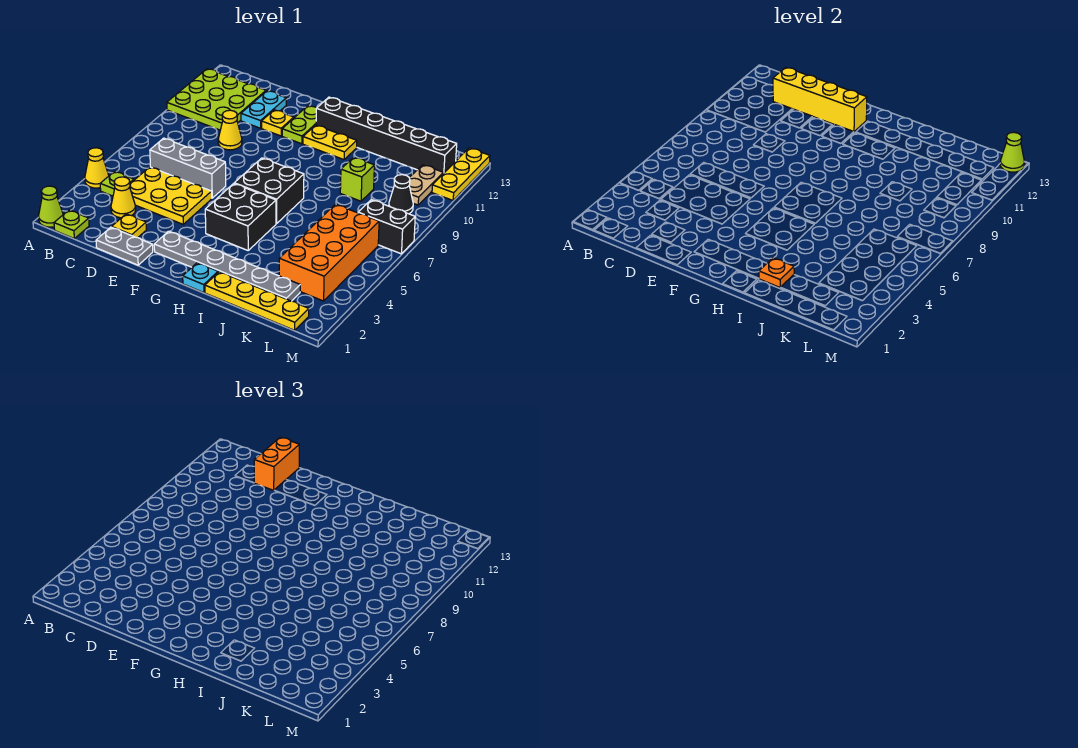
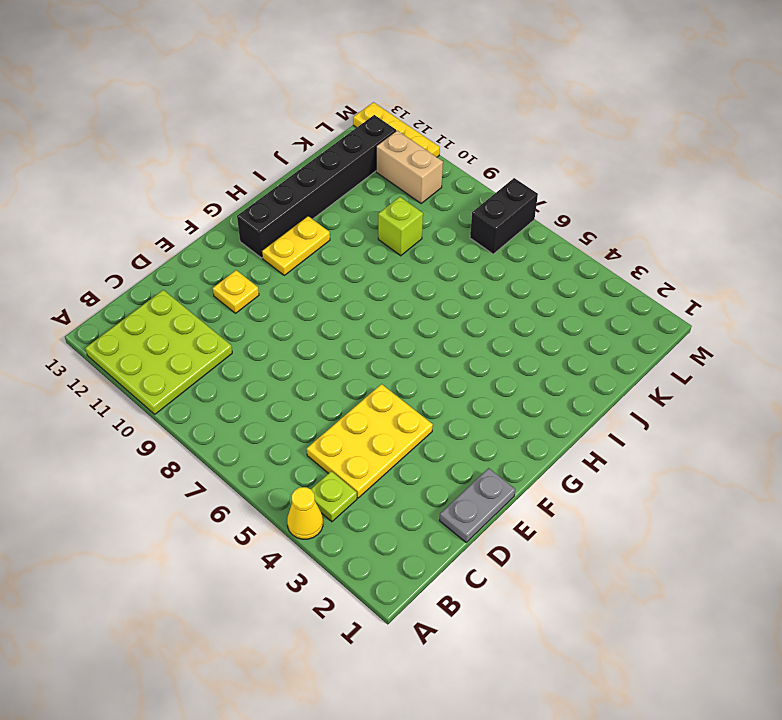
tan 1x2 brick [376,131,443,203] -> tan 1x2 plate [409,165,443,205]
none -> lime 1x1 cone [39,186,63,227]
none -> lime 1x1 plate [54,210,89,238]
none -> yellow 1x1 cone [111,177,136,218]
none -> grey 1x3 brick [150,138,226,198]

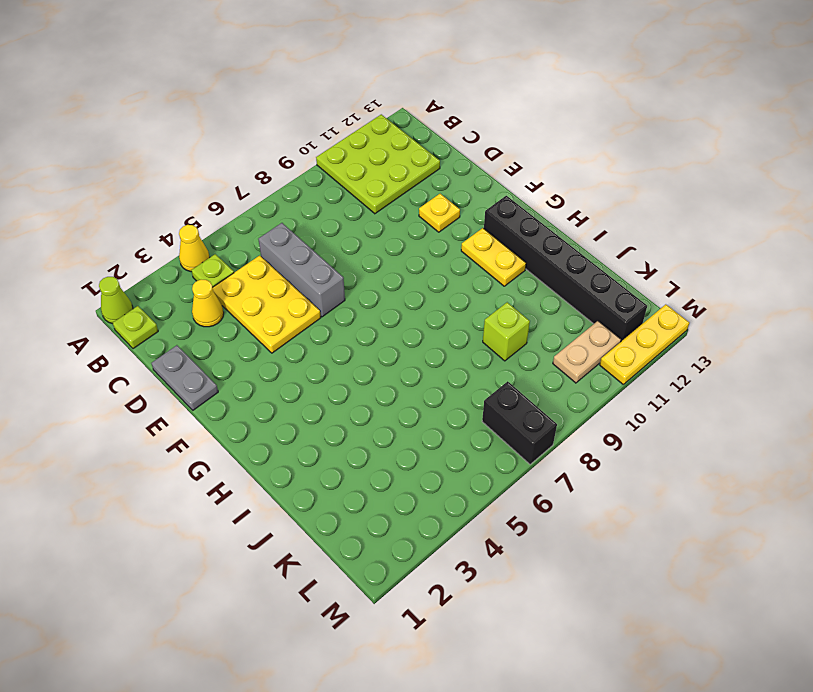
none -> yellow 1x1 plate [112,214,147,238]
none -> yellow 1x1 cone [218,110,242,150]
none -> cyan 1x2 plate [241,91,286,128]
none -> grey 1x6 plate [154,231,300,301]

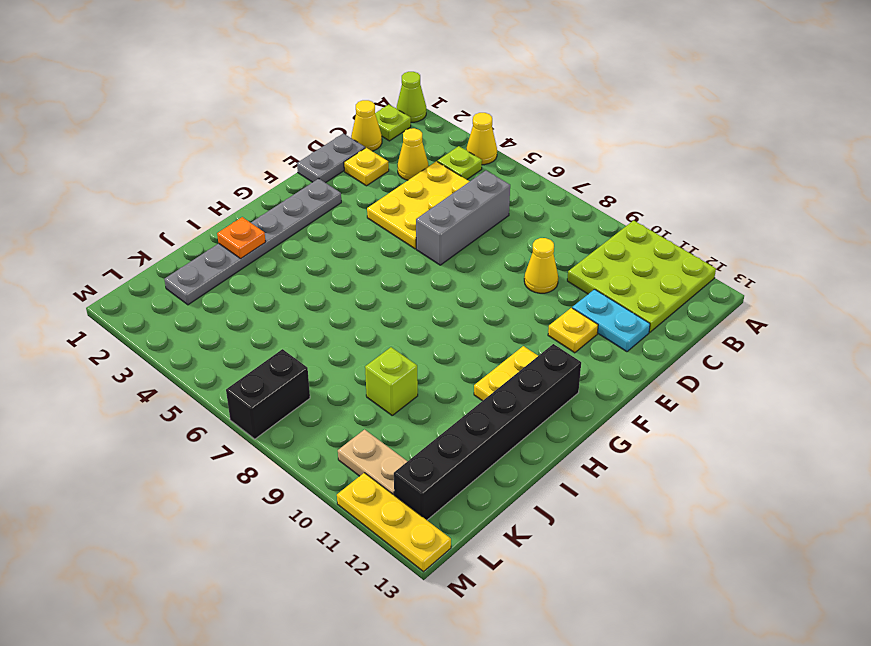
yellow 1x1 cone [351,100,382,151] -> none
none -> lime 1x2 plate [282,106,316,144]
none -> black 2x2 brick [205,184,276,250]
none -> black 2x2 brick [234,158,304,224]
none -> cyan 1x1 plate [183,263,218,293]

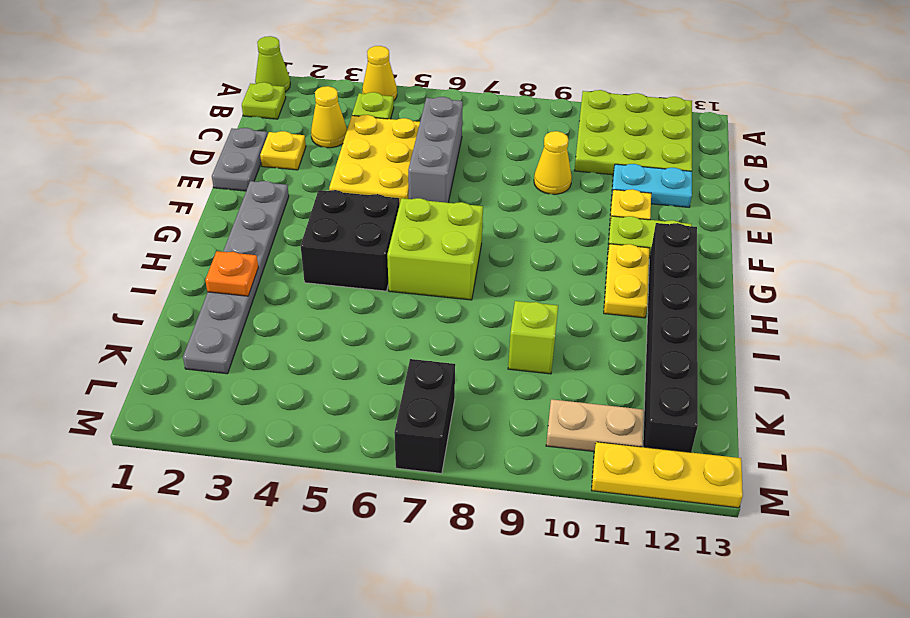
lime 2x2 brick [387,198,483,300] -> black 2x2 brick [234,158,304,224]
none -> cyan 1x1 plate [183,263,218,293]
none -> yellow 1x4 plate [205,272,309,330]
none -> orange 2x4 brick [279,204,379,301]
none -> black 1x1 cone [389,175,413,214]

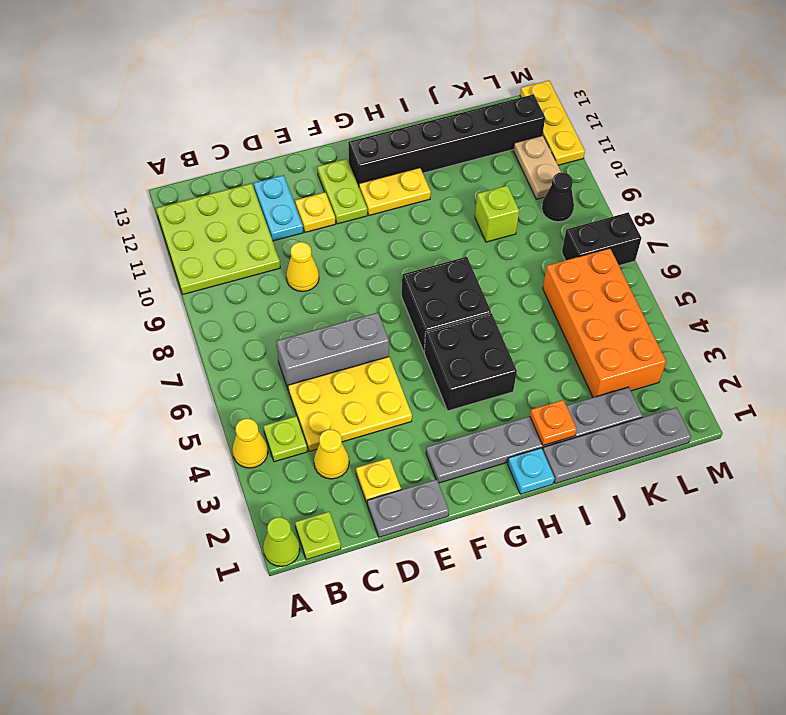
grey 1x4 plate [543,407,691,484] -> yellow 1x4 plate [205,272,309,330]
none -> yellow 1x4 brick [773,67,867,132]
none -> lime 1x1 cone [1000,132,1024,172]
none -> orange 1x2 brick [254,437,299,490]

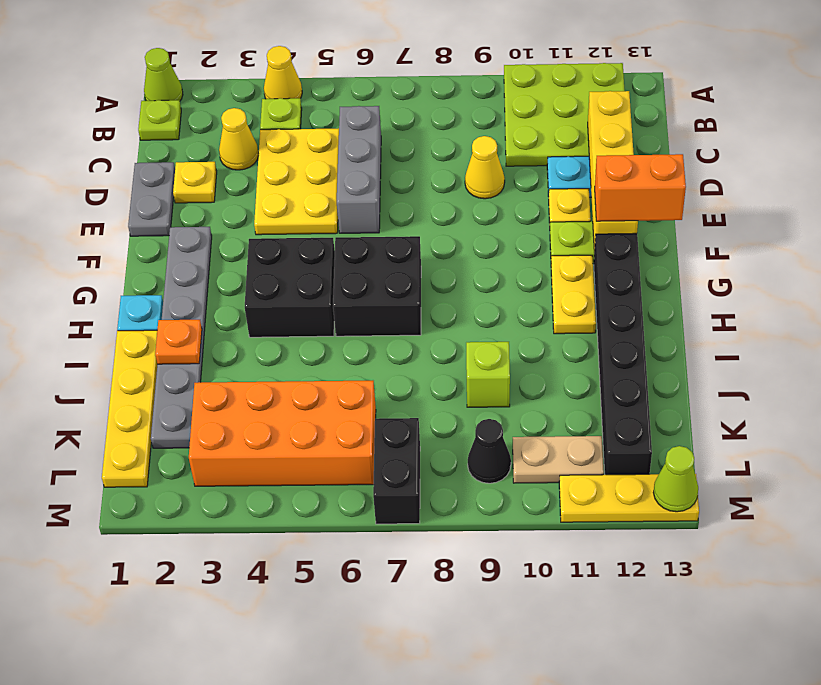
orange 1x2 brick [595,154,686,221] -> orange 1x2 brick moved to [254,437,299,490]

